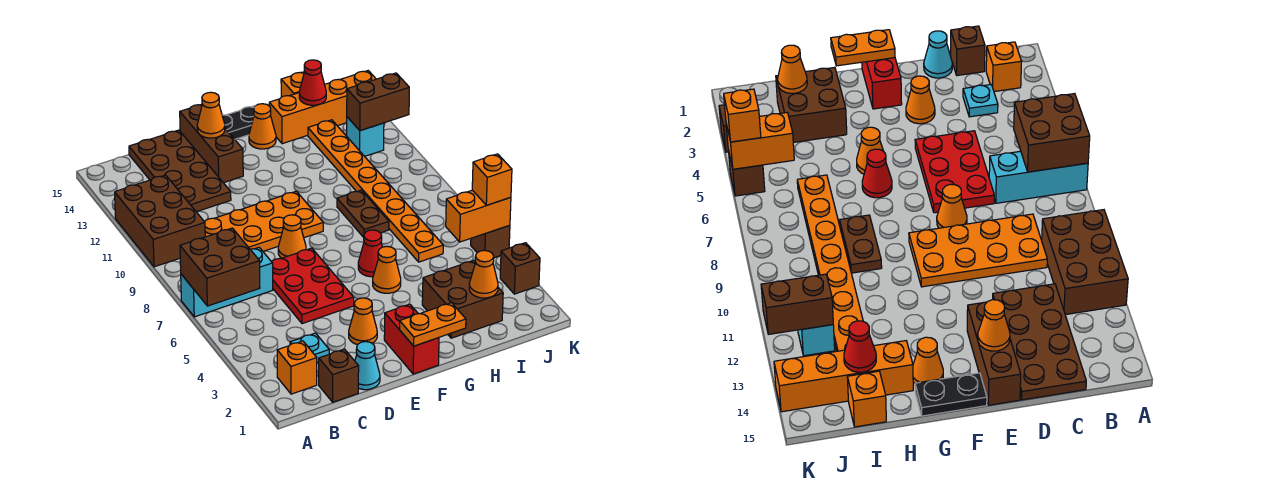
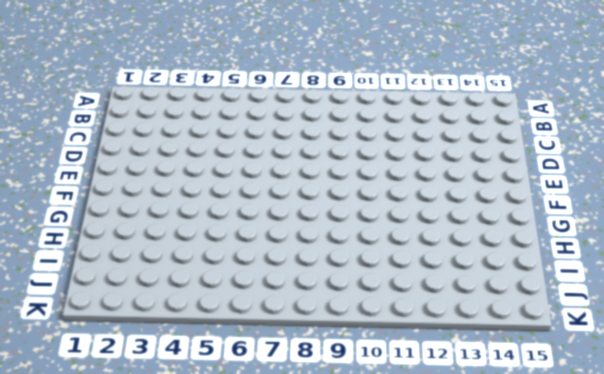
none -> cyan 1x3 brick [181,247,273,317]
none -> brown 2x3 brick [115,175,205,267]
none -> orange 1x1 brick [277,341,317,394]
none -> brown 1x1 brick [319,349,359,402]

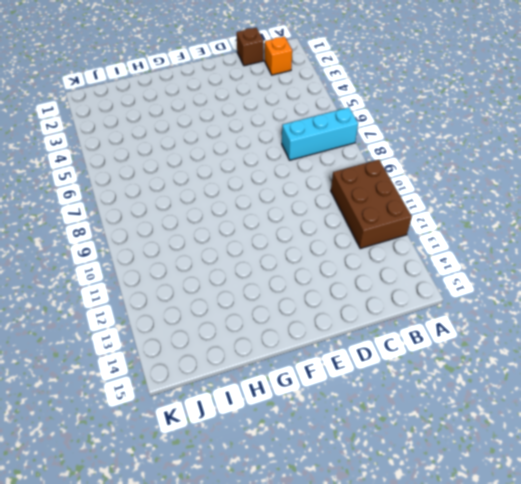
none -> cyan 1x1 plate [290,333,329,363]
none -> orange 2x4 plate [205,191,323,251]
none -> brown 2x4 plate [129,130,231,212]
none -> cyan 1x1 cone [355,342,380,390]

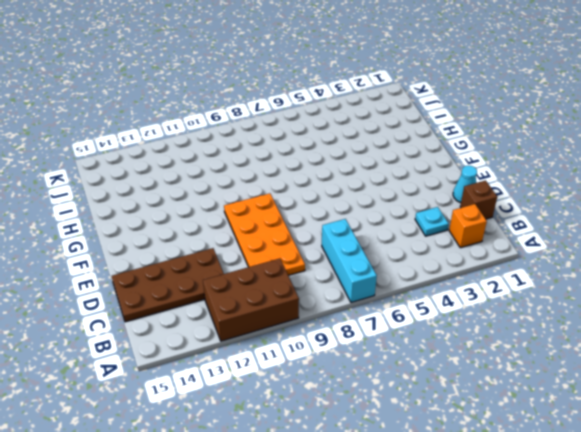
none -> red 2x3 plate [272,248,354,324]
none -> orange 1x1 cone [349,298,377,345]
none -> orange 1x1 cone [278,215,306,258]
none -> brown 1x3 brick [180,104,243,183]

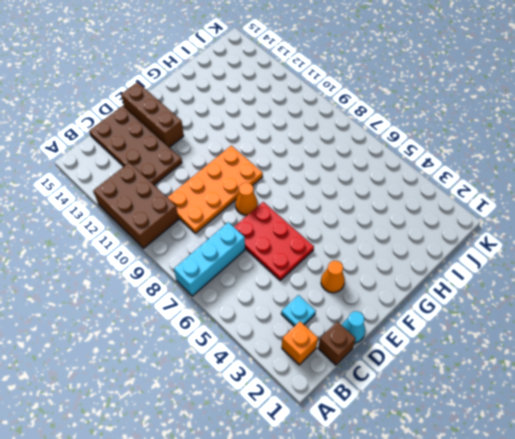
none -> red 1x2 brick [384,304,439,374]
none -> black 1x2 plate [222,106,255,139]
none -> orange 1x1 cone [373,246,401,293]
none -> red 1x1 cone [358,230,382,277]

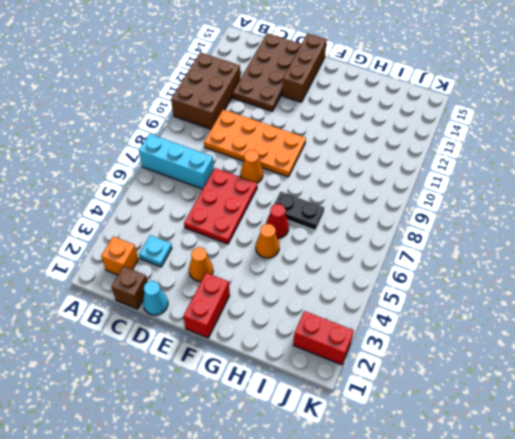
black 1x2 plate [274,192,324,230] -> black 1x2 plate moved to [222,106,255,139]
red 1x2 brick [293,311,354,365] -> none
none -> orange 1x1 cone [249,104,276,149]
none -> brown 2x2 brick [422,260,503,338]
none -> brown 1x2 plate [337,190,389,237]
none -> orange 1x4 brick [269,71,376,144]

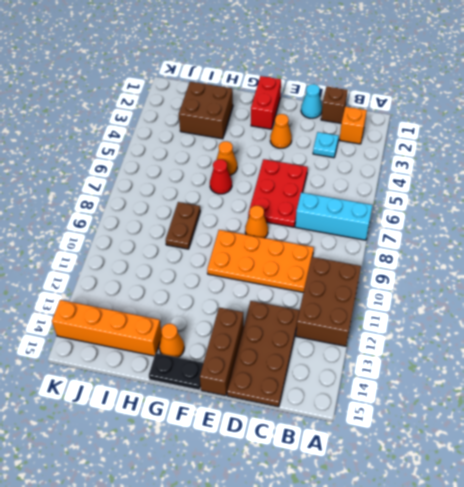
none -> orange 1x8 plate [308,120,443,262]
none -> orange 1x1 brick [281,72,304,97]
none -> cyan 1x1 brick [347,117,384,156]
none -> brown 1x1 brick [500,243,540,294]

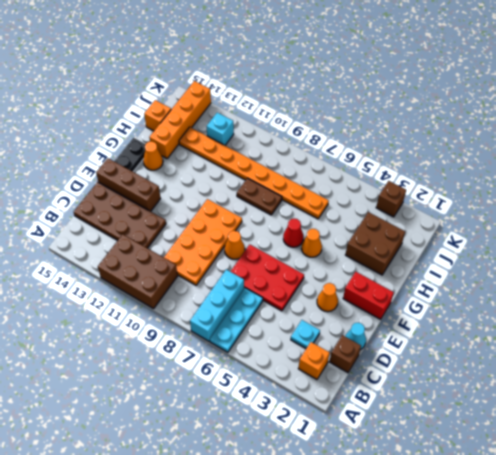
cyan 1x3 plate [210,288,263,352] -> none
none -> brown 1x1 brick [471,225,510,258]
none -> brown 2x2 brick [180,228,260,306]
none -> orange 1x1 cone [197,92,225,138]
none -> orange 1x2 plate [400,303,466,346]

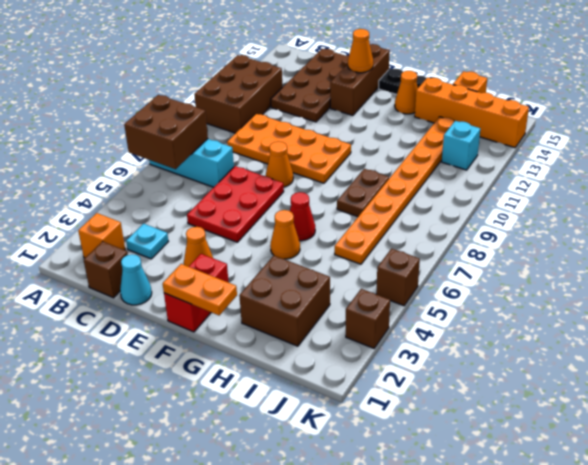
none -> orange 1x1 cone [469,250,498,298]
none -> red 1x1 cone [299,60,326,105]
none -> orange 1x2 brick [446,190,511,242]
none -> brown 1x2 brick [347,73,409,131]

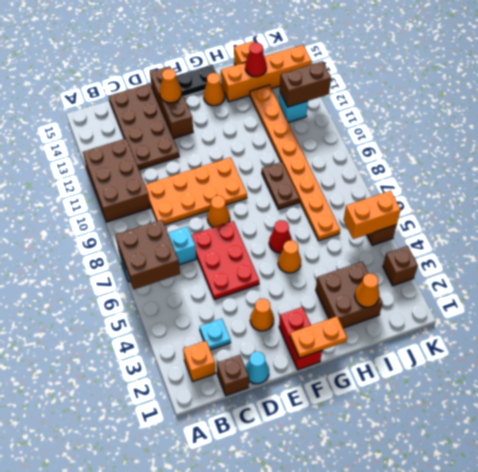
none -> orange 1x1 brick [472,154,512,205]

